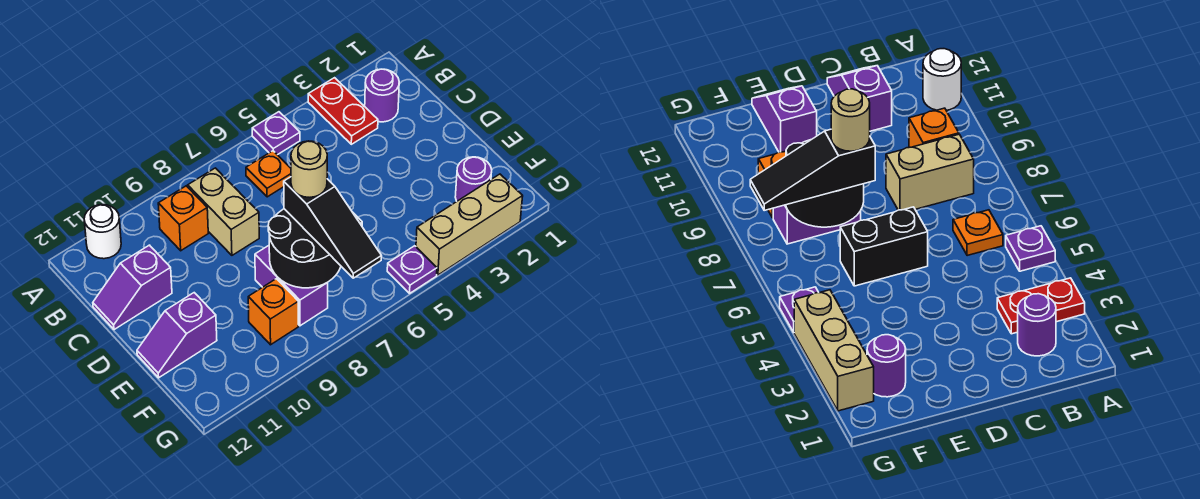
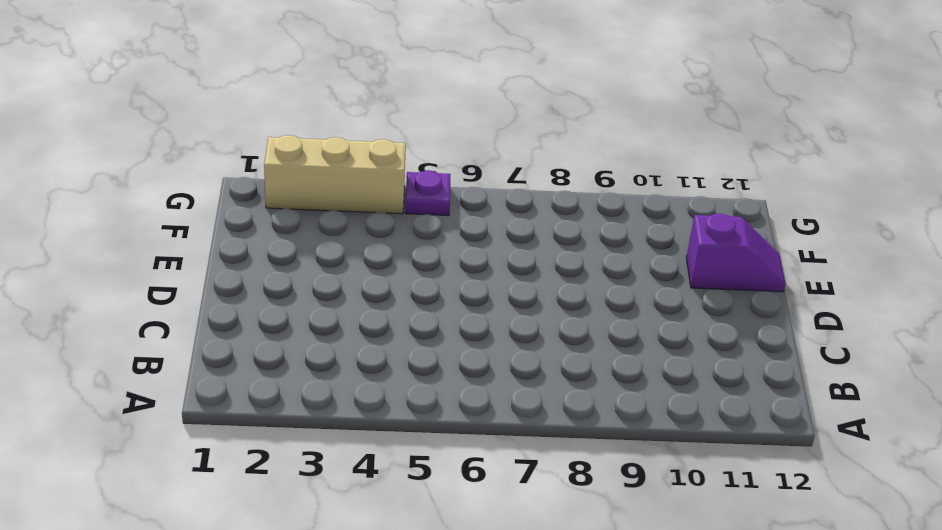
none -> red 1x2 plate [308,78,378,144]
none -> purple 1x1 plate [252,112,300,155]
none -> white 1x1 round brick [84,205,121,259]

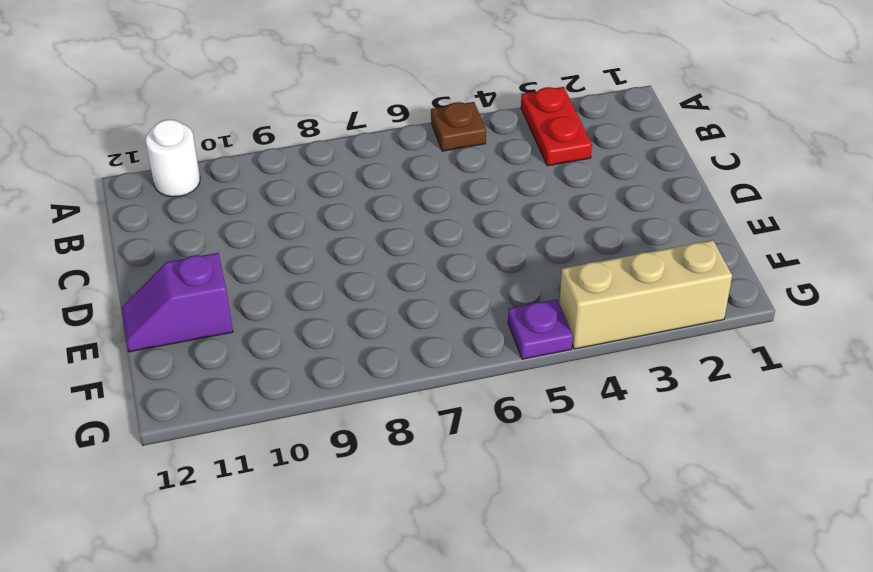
brown 1x1 plate [431,102,486,151] -> purple 1x1 plate [252,112,300,155]
none -> purple 1x1 round brick [365,69,399,122]
none -> orange 1x1 plate [246,151,291,197]
none -> tan 1x2 brick [188,168,259,255]

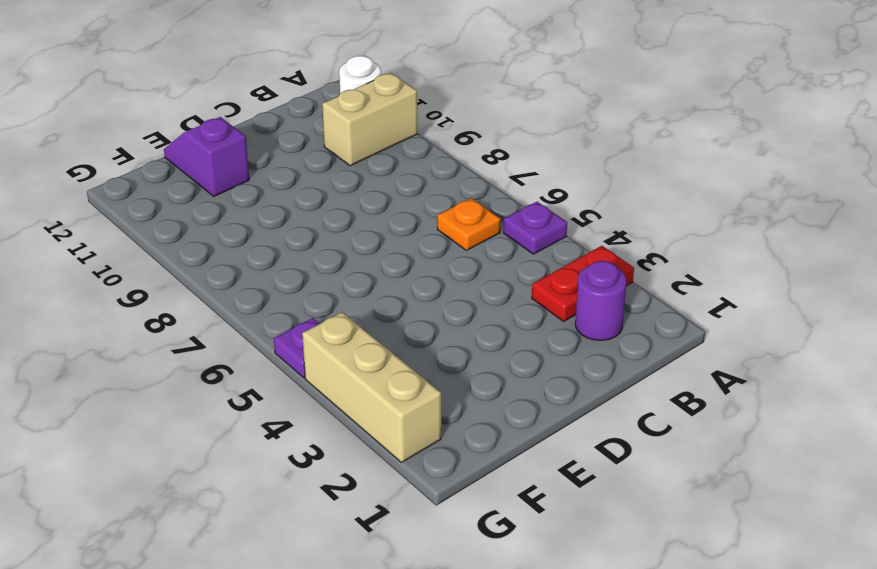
tan 1x2 brick [322,73,417,166] -> tan 1x2 brick moved to [188,168,259,255]
none -> orange 1x1 brick [158,186,208,251]
none -> purple 1x2 slope [93,245,172,330]
none -> black 1x2 brick [840,207,928,286]

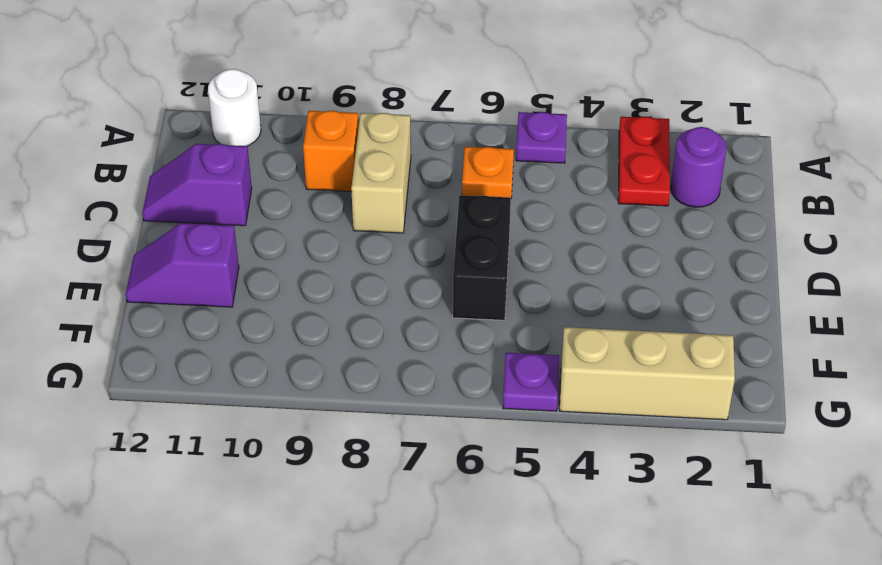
none -> purple 1x2 brick [255,246,328,326]
none -> purple 1x1 round brick [455,157,492,201]
none -> orange 1x1 brick [248,279,298,345]

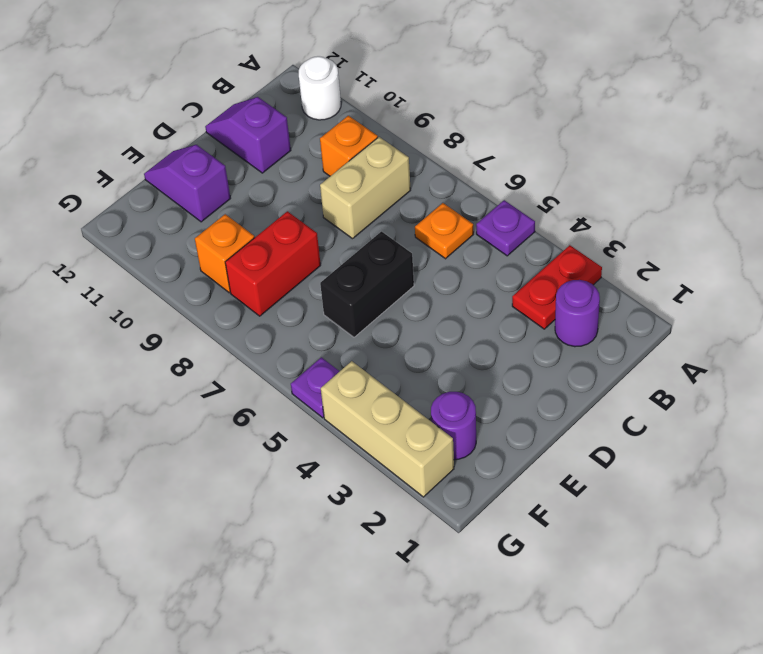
red 1x2 brick [225,211,321,316] -> purple 1x2 brick [255,246,328,326]
none -> black 2x2 round brick [268,209,341,288]
none -> black 1x3 slope [284,177,381,278]
none -> tan 1x1 round brick [291,141,327,197]

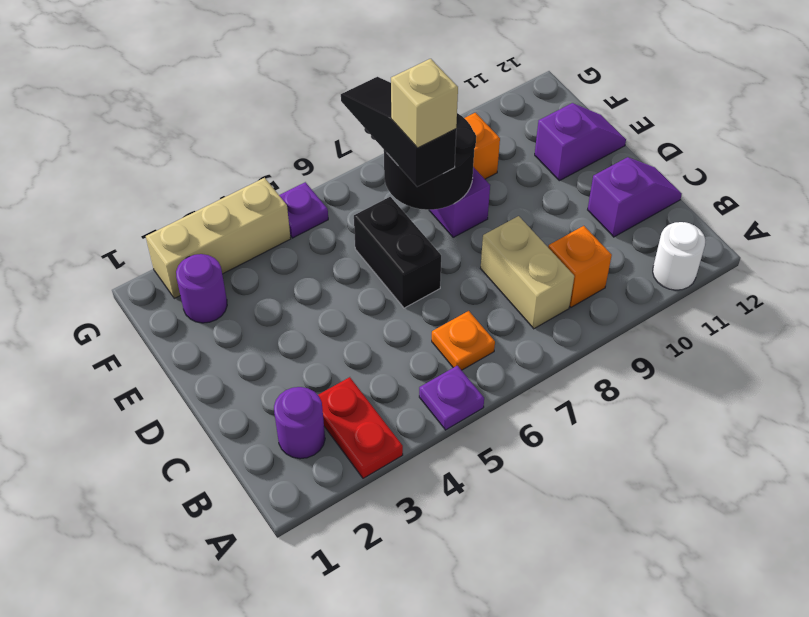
tan 1x1 brick [391,59,458,148] -> tan 1x1 round brick [291,141,327,197]

